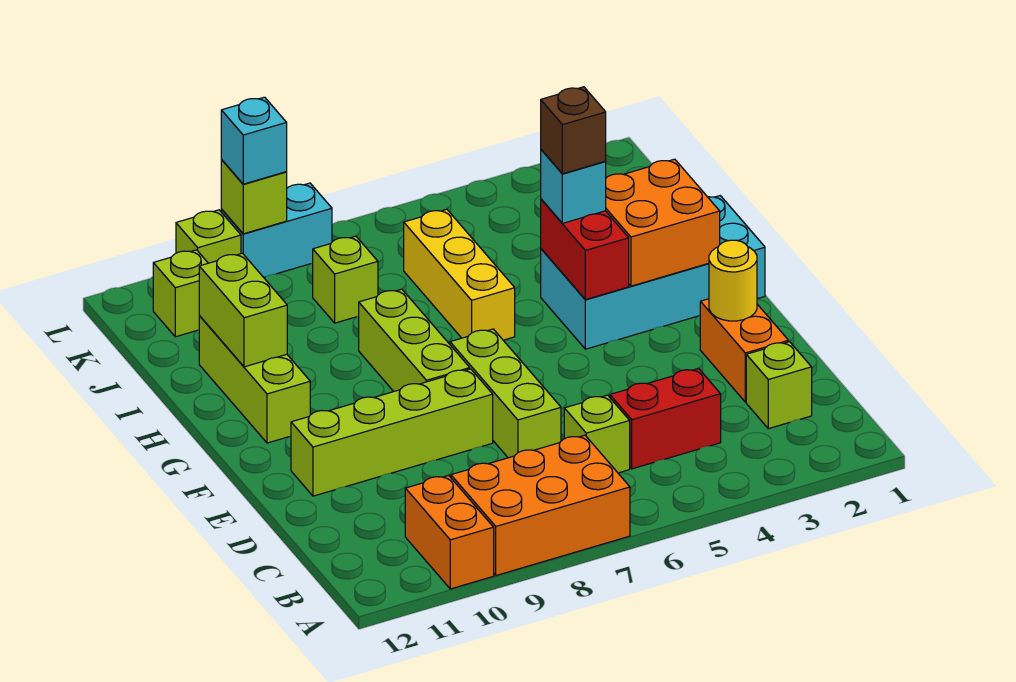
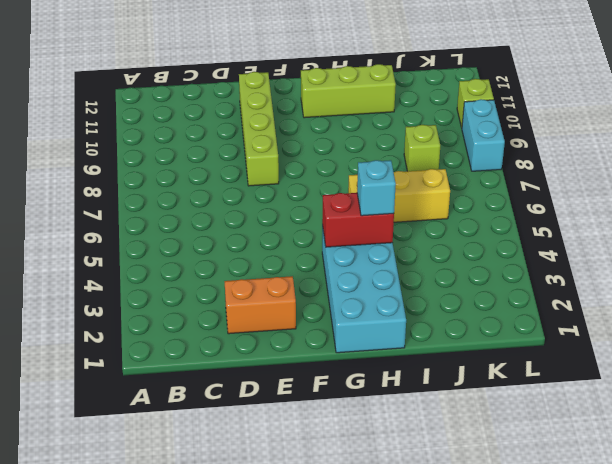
none -> orange 2x3 brick [451,435,630,575]
none -> orange 1x2 brick [405,475,494,589]
none -> lime 1x1 brick [746,342,812,429]

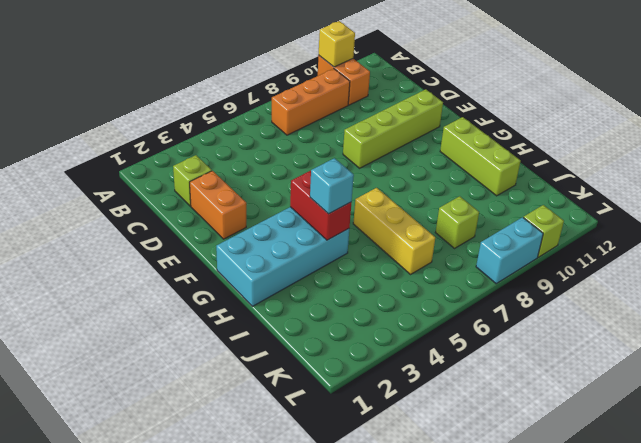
yellow 1x1 brick [319,21,355,67] -> none
orange 1x3 brick [272,69,350,135] -> orange 2x3 brick [451,435,630,575]
none -> red 1x2 brick [610,369,721,469]
none -> lime 1x1 brick [564,395,630,473]
none -> lime 1x3 brick [450,329,561,458]

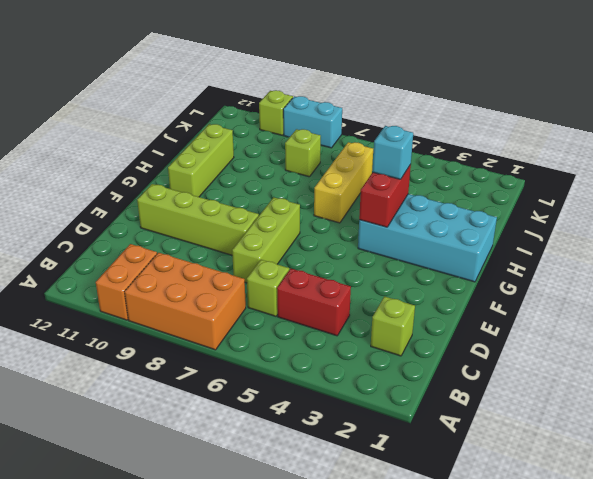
none -> orange 1x2 brick [700,299,789,402]
none -> lime 1x3 brick [359,289,470,391]
none -> lime 1x1 brick [153,250,208,337]

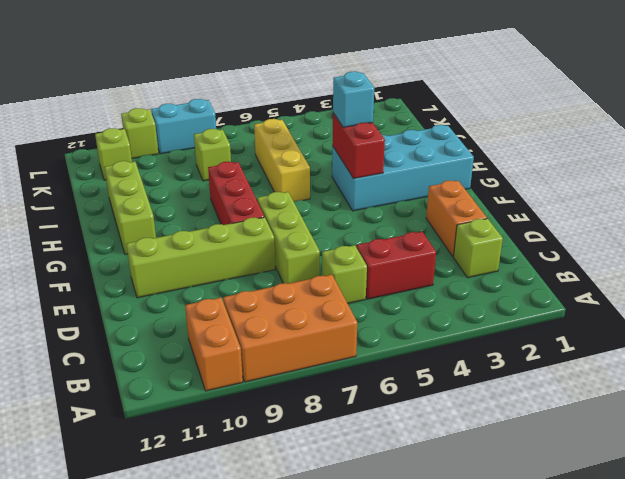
red 1x3 brick [208,162,264,225] -> lime 1x3 brick [359,289,470,391]
none -> yellow 1x1 round brick [709,240,757,321]
none -> orange 2x2 brick [606,159,720,286]
none -> lime 1x2 brick [199,253,287,367]

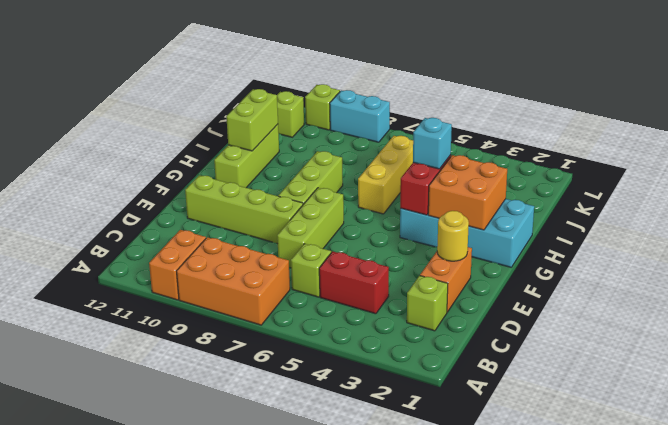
none -> lime 1x1 brick [313,236,378,323]
none -> lime 1x1 brick [221,160,287,234]
none -> cyan 1x1 brick [221,97,287,184]

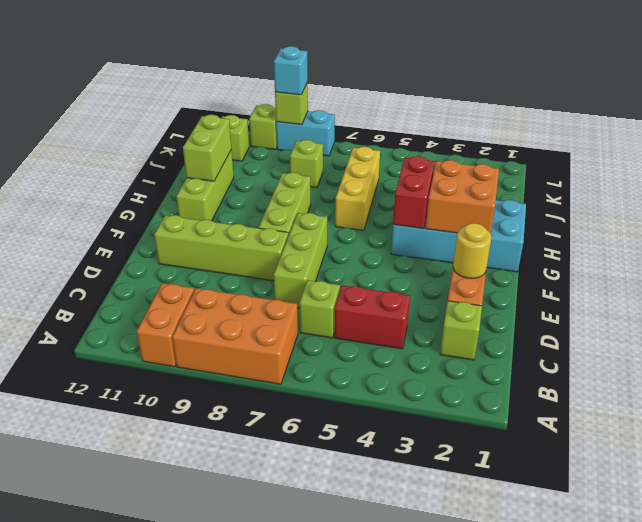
none -> cyan 1x1 brick [541,150,606,223]
none -> brown 1x1 brick [541,87,606,174]

